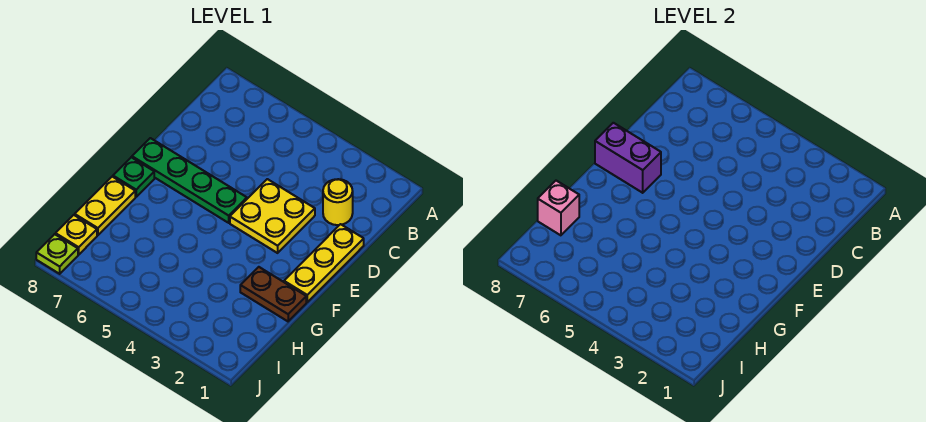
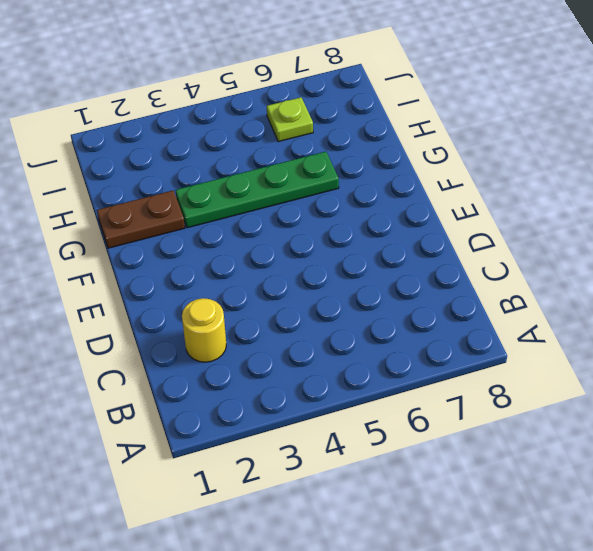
green 1x4 plate [176,152,339,228] -> green 1x4 plate moved to [132,138,247,223]
lime 1x1 plate [267,97,313,142] -> lime 1x1 plate moved to [36,234,78,274]
none -> yellow 1x3 plate [284,224,364,302]
none -> yellow 2x2 plate [230,179,315,253]

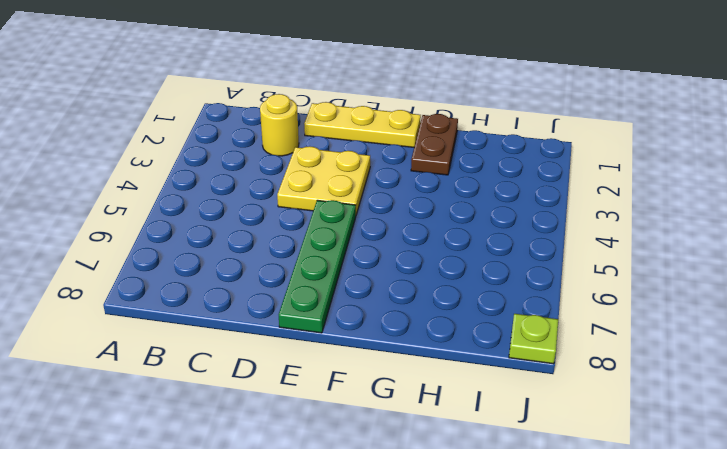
none -> green 1x1 plate [113,157,154,197]
none -> yellow 1x2 plate [75,177,135,235]

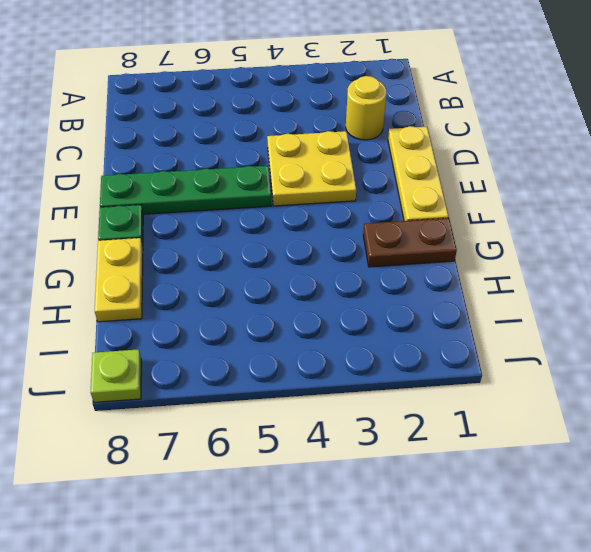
none -> yellow 1x1 plate [56,215,97,255]
none -> purple 1x2 brick [595,123,661,193]

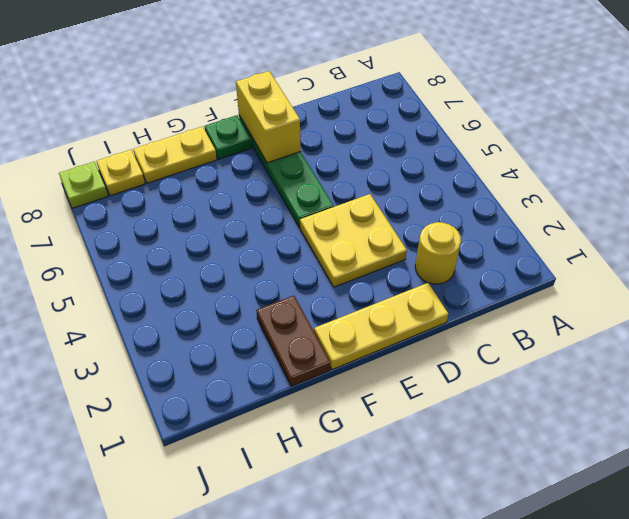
yellow 1x2 brick [236,71,301,163] -> purple 1x2 brick [595,123,661,193]
none -> pink 1x1 brick [538,181,579,235]

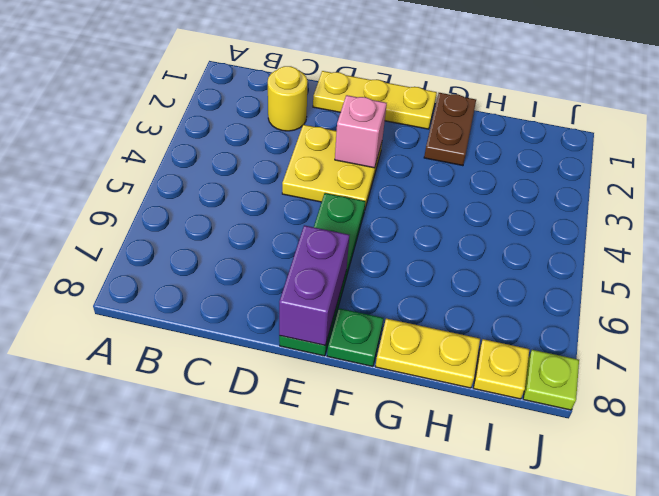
pink 1x1 brick [335,95,387,168] -> pink 1x1 brick moved to [538,181,579,235]

